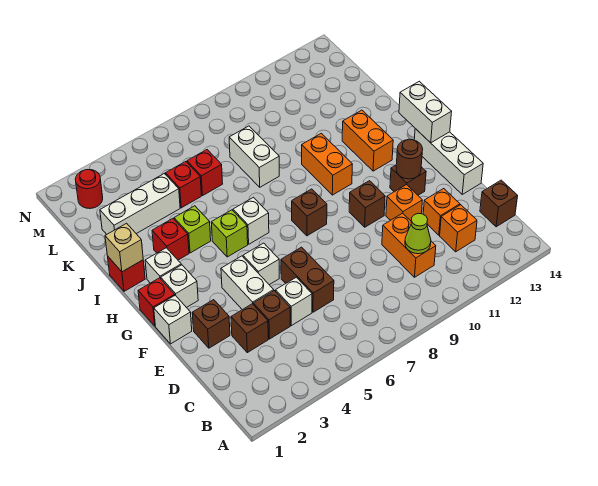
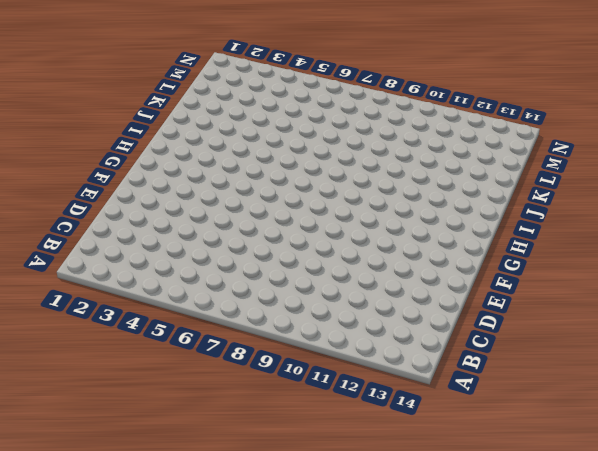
none -> orange 1x2 brick [382,213,436,277]
none -> orange 1x1 brick [440,205,477,252]
none -> brown 1x1 brick [480,180,518,227]
none -> brown 1x1 brick [231,304,268,353]

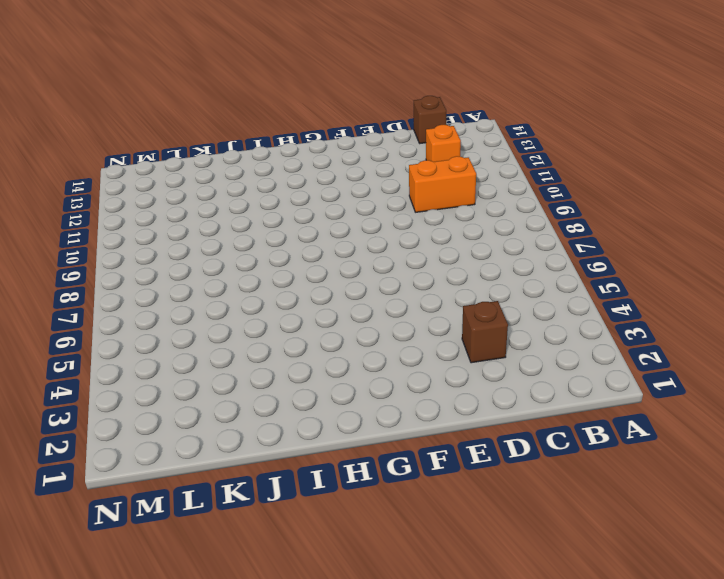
none -> brown 1x1 brick [253,291,290,339]
none -> white 1x1 brick [276,277,312,326]
none -> brown 1x2 brick [281,247,334,312]
none -> orange 1x1 brick [423,189,460,235]

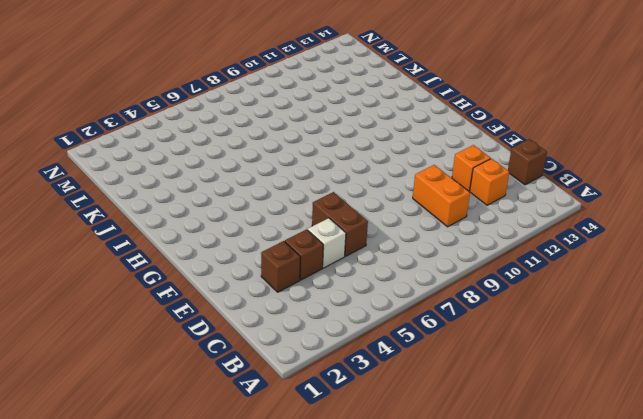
none -> brown 1x1 brick [192,300,230,348]
none -> white 1x2 brick [221,256,274,310]
none -> orange 1x1 brick [386,185,422,221]
none -> white 1x3 brick [414,129,483,194]

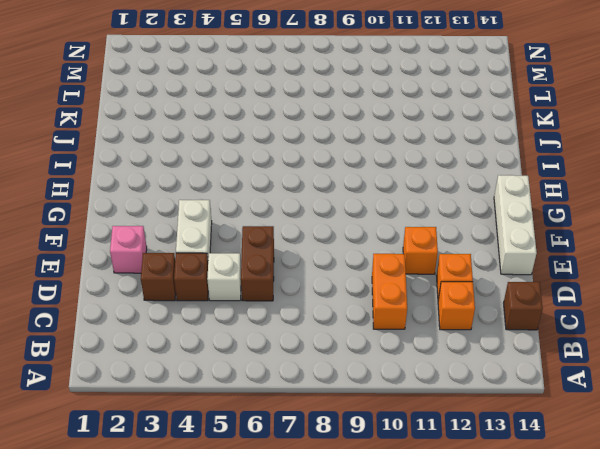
pink 1x1 brick [110,226,147,273] -> brown 1x1 brick [192,300,230,348]
none -> white 1x1 brick [154,295,192,344]
none -> white 1x1 brick [243,243,279,285]
none -> brown 1x1 brick [349,181,385,227]
none -> brown 1x1 brick [390,165,426,195]

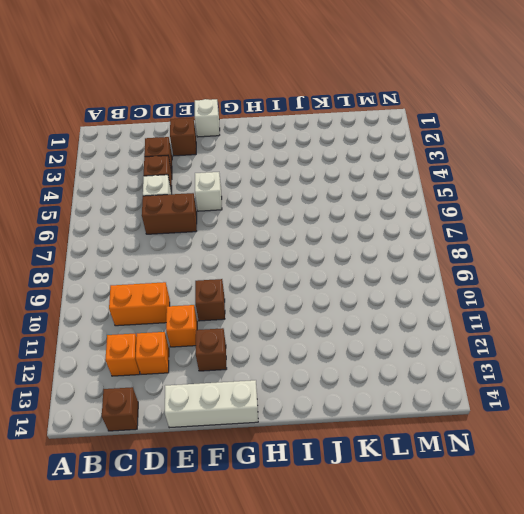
none -> white 1x2 brick [221,256,274,310]
none -> red 1x1 brick [138,278,175,326]
none -> white 1x1 brick [161,265,198,308]
none -> brown 1x1 brick [292,189,327,236]

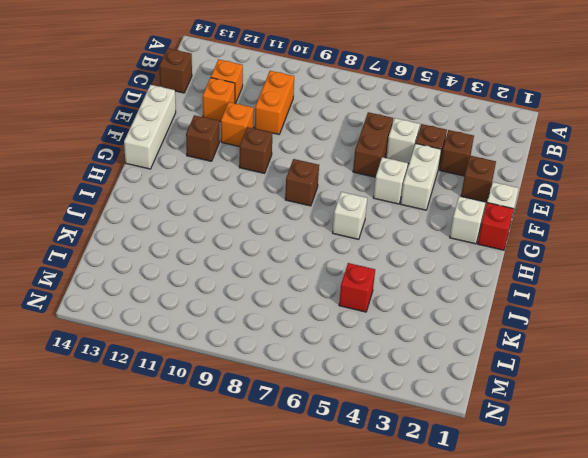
none -> white 1x1 brick [145,248,181,283]
none -> lime 1x1 brick [211,210,248,257]
none -> orange 1x2 brick [302,133,352,195]
none -> orange 1x2 brick [342,110,393,171]

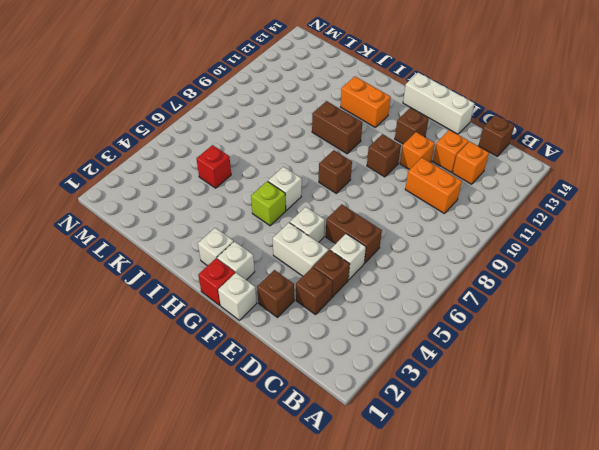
brown 1x2 brick [312,101,362,154] -> orange 1x2 brick [302,133,352,195]
none -> red 1x1 brick [108,257,145,291]
none -> red 1x1 brick [152,219,189,260]
none -> lime 1x1 brick [174,206,211,253]
none -> white 1x2 brick [229,126,279,187]

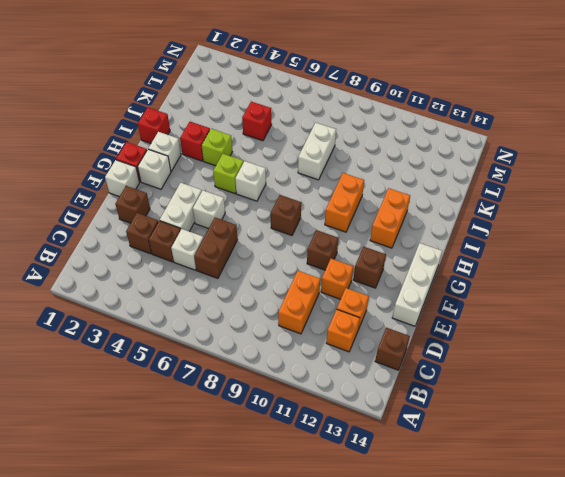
none -> white 1x3 brick [100,174,180,234]
none -> red 1x1 brick [187,150,223,196]
none -> red 1x1 round brick [75,170,103,209]
none -> lime 1x1 cone [405,213,431,254]

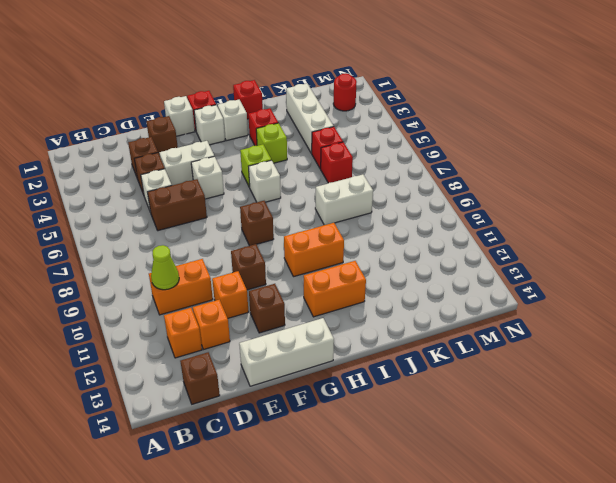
none -> brown 1x1 round brick [396,139,423,179]
none -> white 1x2 brick [399,81,452,143]
none -> tan 1x1 brick [105,223,143,272]

